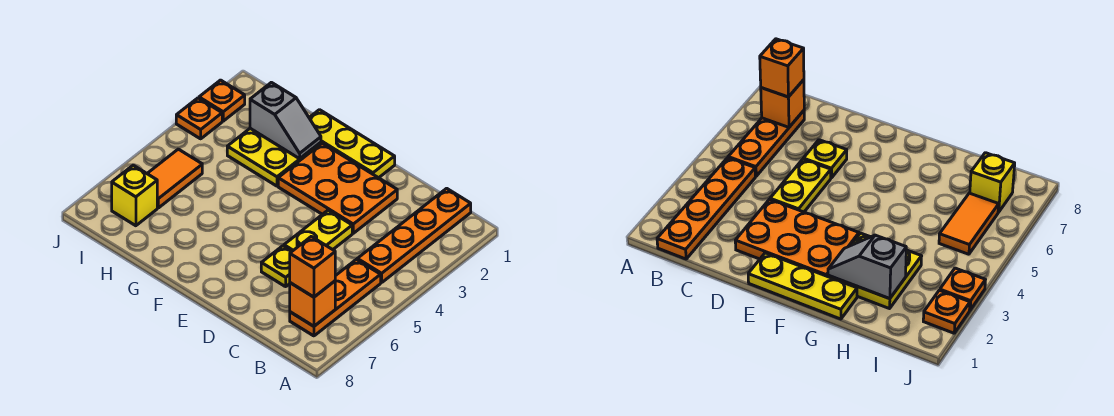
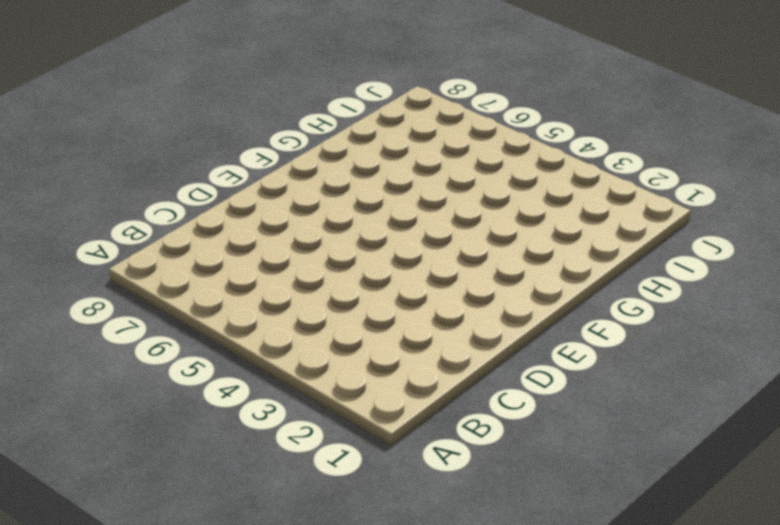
none -> orange 1x4 plate [357,188,471,283]
none -> orange 1x3 plate [290,259,381,336]
none -> orange 2x3 plate [278,143,397,233]

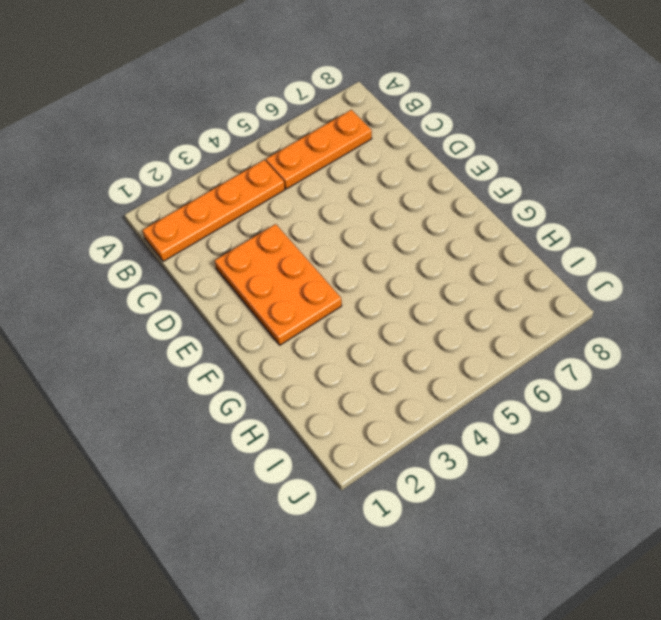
none -> yellow 1x2 plate [284,210,352,251]
none -> yellow 1x1 plate [261,246,292,287]
none -> yellow 1x3 plate [309,110,395,178]

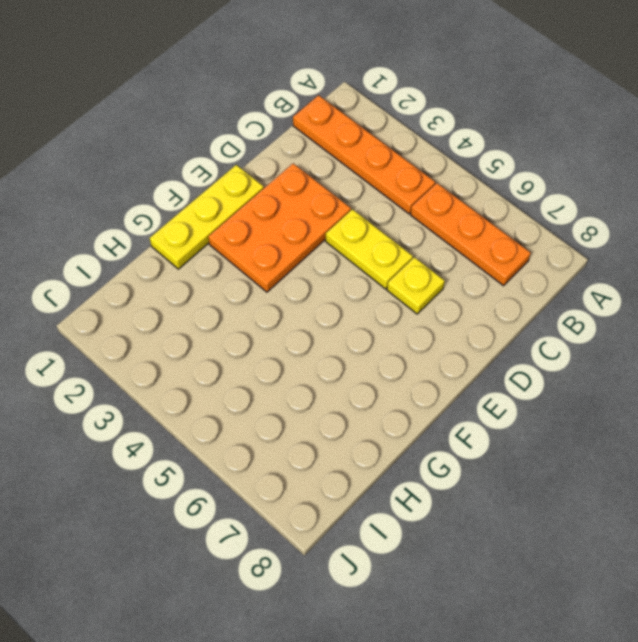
none -> yellow 2x2 plate [227,128,321,186]
none -> orange 1x2 tile [147,149,202,208]
none -> yellow 1x1 brick [112,165,157,226]

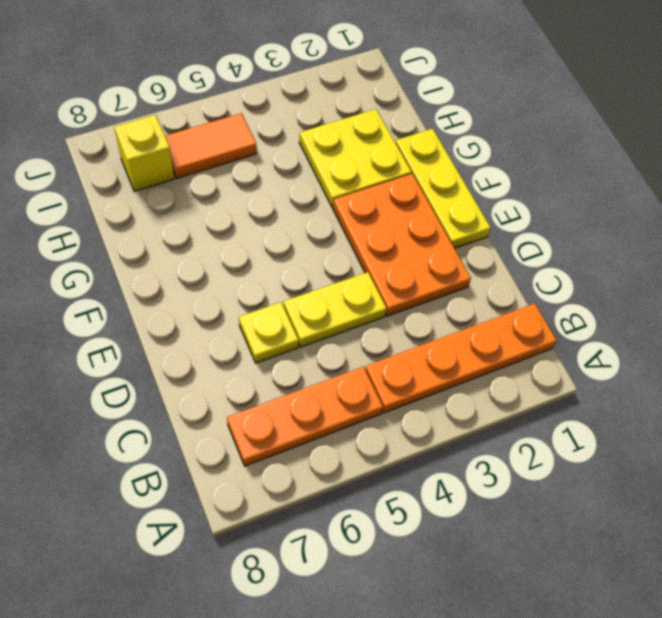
none -> orange 1x1 plate [199,80,245,121]
none -> orange 1x1 plate [176,98,222,139]
none -> orange 1x1 brick [290,281,335,326]

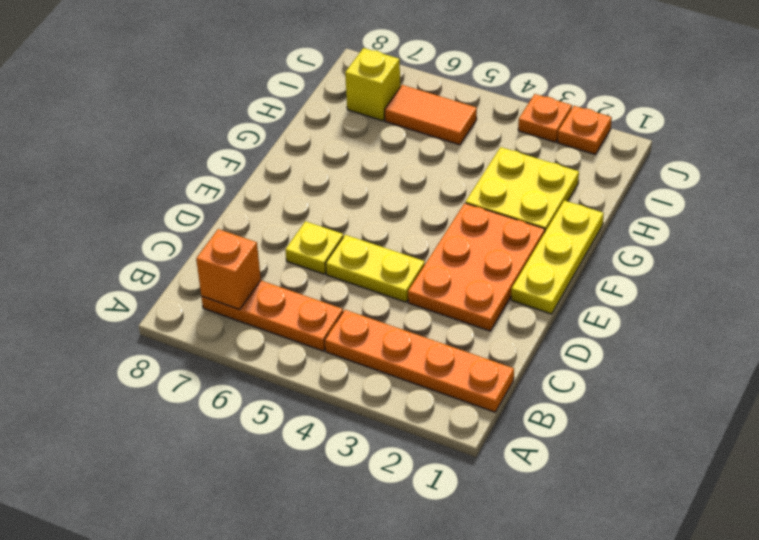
none -> grey 1x2 slope [250,82,321,159]
none -> orange 1x1 brick [290,237,335,297]

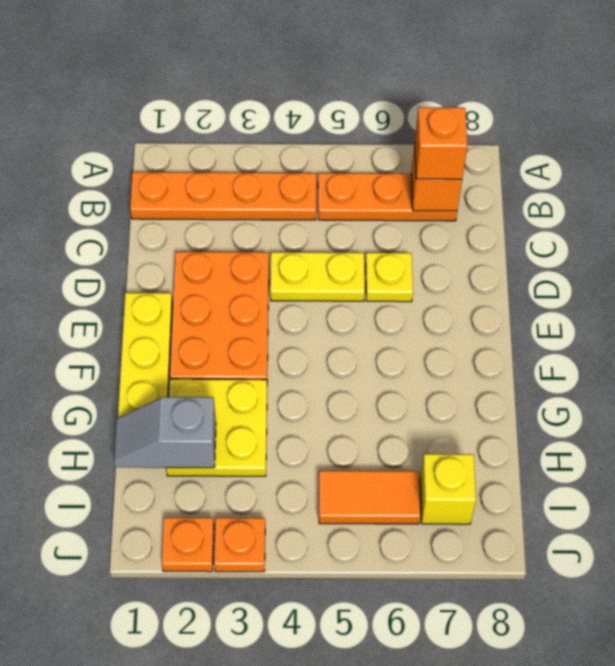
grey 1x2 slope [114,397,216,468] -> grey 1x2 slope turned to [250,82,321,159]

